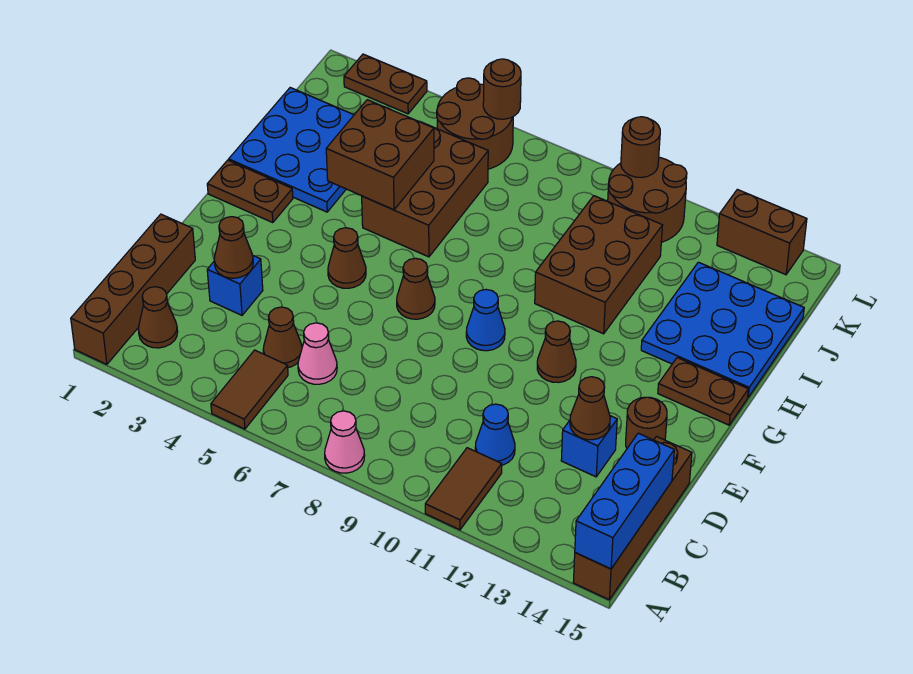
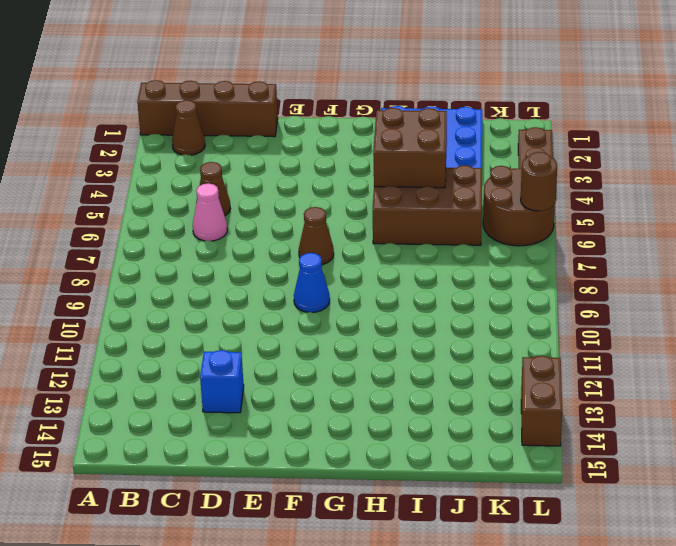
none -> brown 1x2 tile [211,350,288,429]
none -> pink 1x1 cone [325,411,365,473]
none -> brown 1x2 tile [425,448,502,530]
none -> brown 1x4 brick [573,437,692,600]

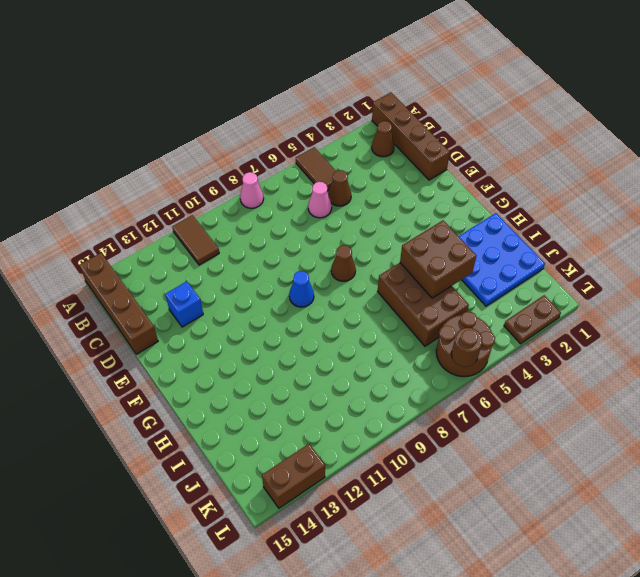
none -> blue 1x1 cone [475,404,515,465]
none -> blue 1x1 brick [207,256,263,315]
none -> brown 1x1 round brick [626,397,667,448]
none -> brown 1x1 cone [328,228,366,288]

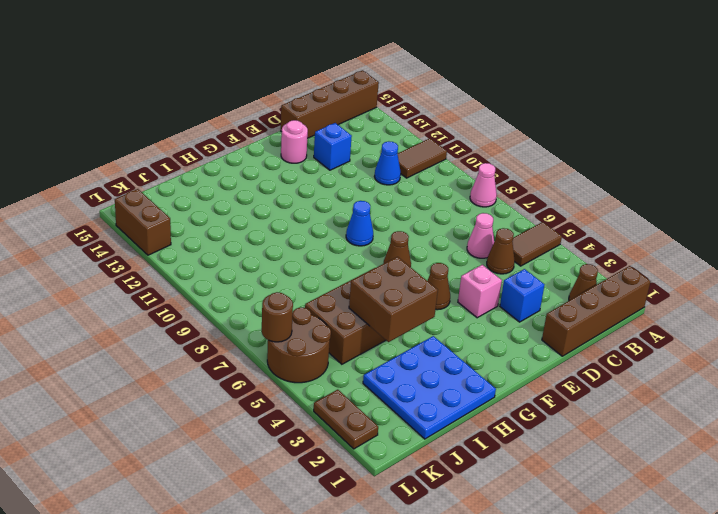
pink 1x1 brick [458,265,502,318] -> none
pink 1x1 round brick [281,120,308,163] -> brown 1x1 round brick [626,397,667,448]
none -> brown 1x1 cone [537,321,576,383]
none -> brown 1x2 plate [207,160,293,223]
none -> brown 1x2 plate [658,358,748,425]
none -> brown 2x3 brick [535,196,663,334]

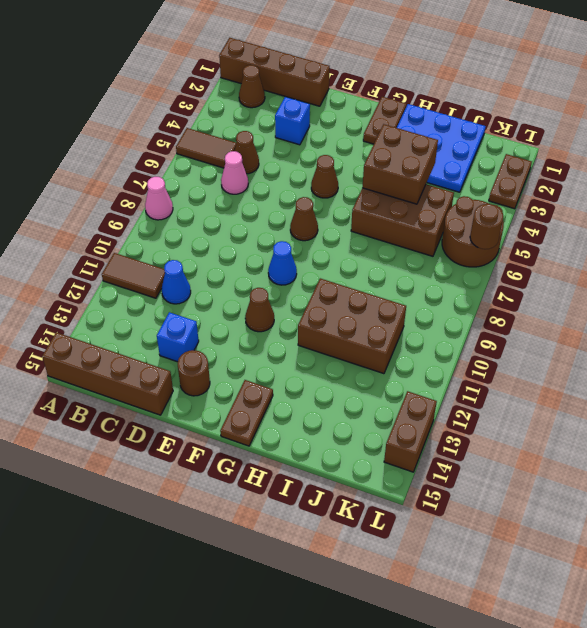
none -> blue 3x3 plate [641,262,804,397]
none -> brown 2x2 round brick [608,157,687,242]
none -> blue 1x3 brick [575,433,674,569]
none -> brown 1x1 cone [214,217,253,278]

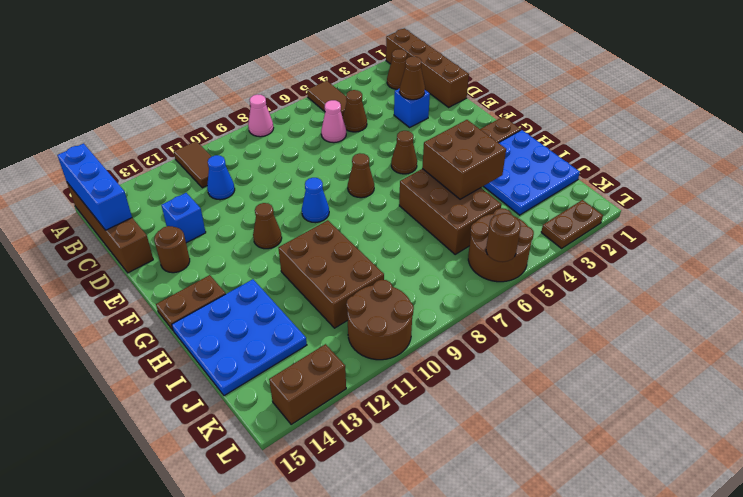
none -> brown 1x1 cone [570,377,610,440]
none -> brown 1x1 round brick [621,117,660,178]

